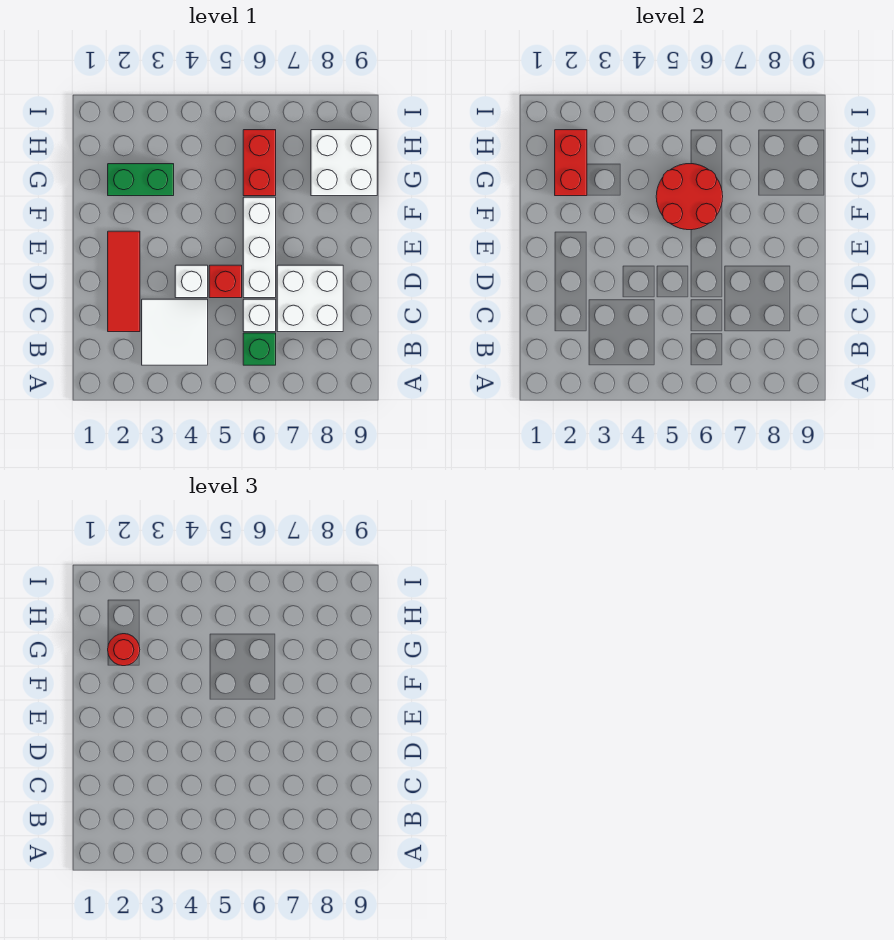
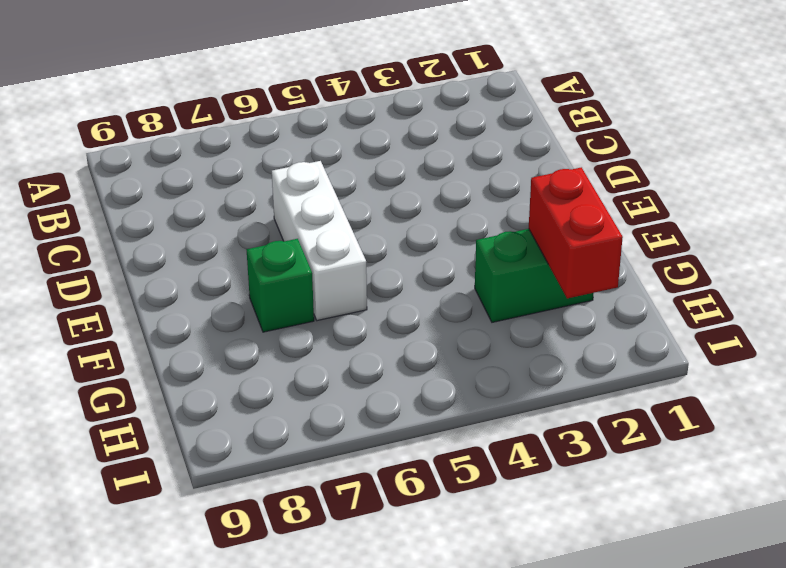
green 1x1 brick [246,239,314,332] -> green 1x1 brick moved to [243,333,276,365]
none -> white 2x2 tile [142,299,208,365]
none -> red 1x3 tile [108,231,140,332]
none -> white 1x1 brick [243,299,276,332]

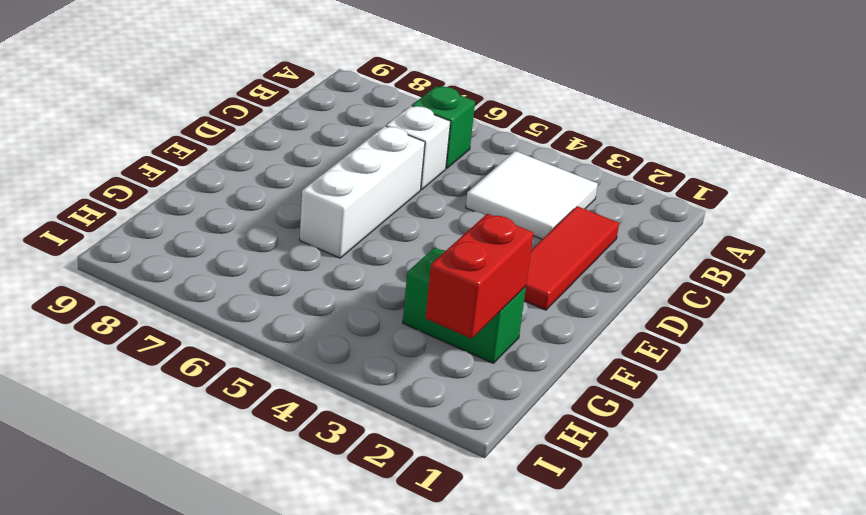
none -> white 2x2 brick [277,265,343,332]
none -> white 1x1 brick [175,265,208,298]
none -> red 1x1 brick [209,265,242,298]

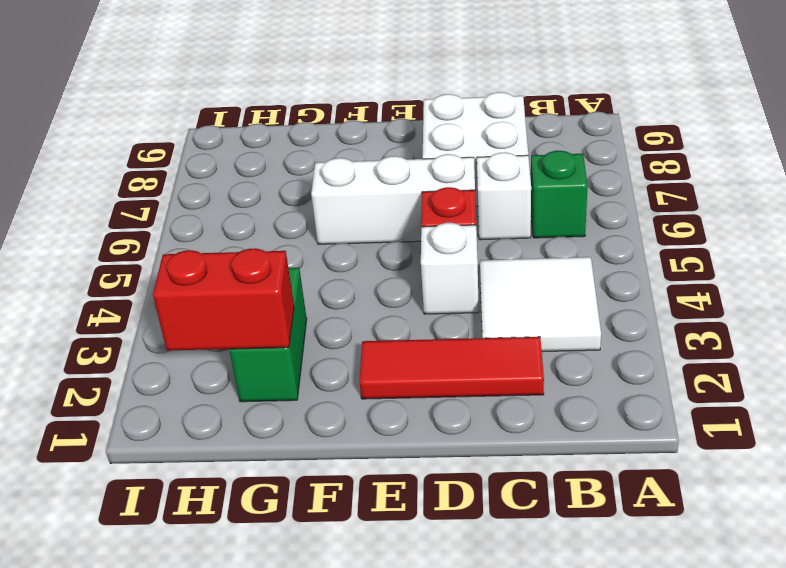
none -> red 1x2 brick [243,130,276,196]
none -> white 2x2 brick [311,130,377,196]
none -> red 2x2 round brick [656,164,723,230]

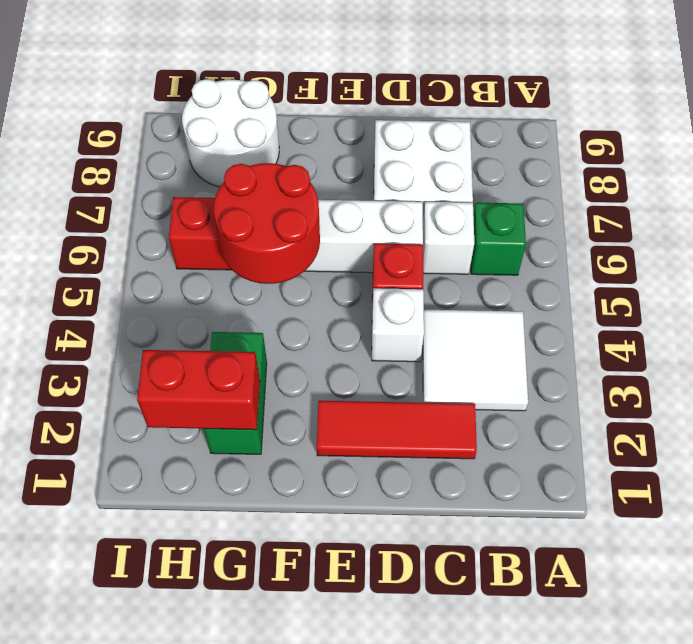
white 2x2 round brick [182,79,279,187] -> white 2x2 brick [311,130,377,196]
none -> red 1x1 round brick [108,634,140,666]

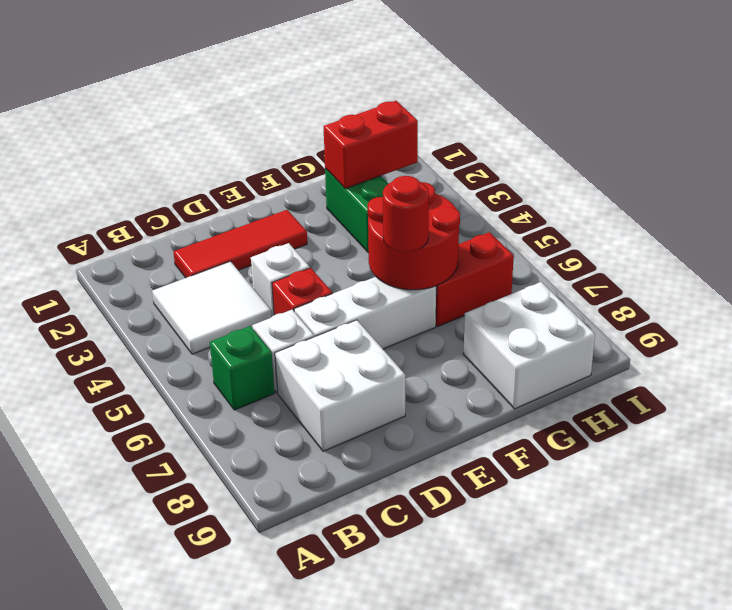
red 1x1 round brick [383,176,429,252] -> red 1x1 round brick moved to [108,634,140,666]

